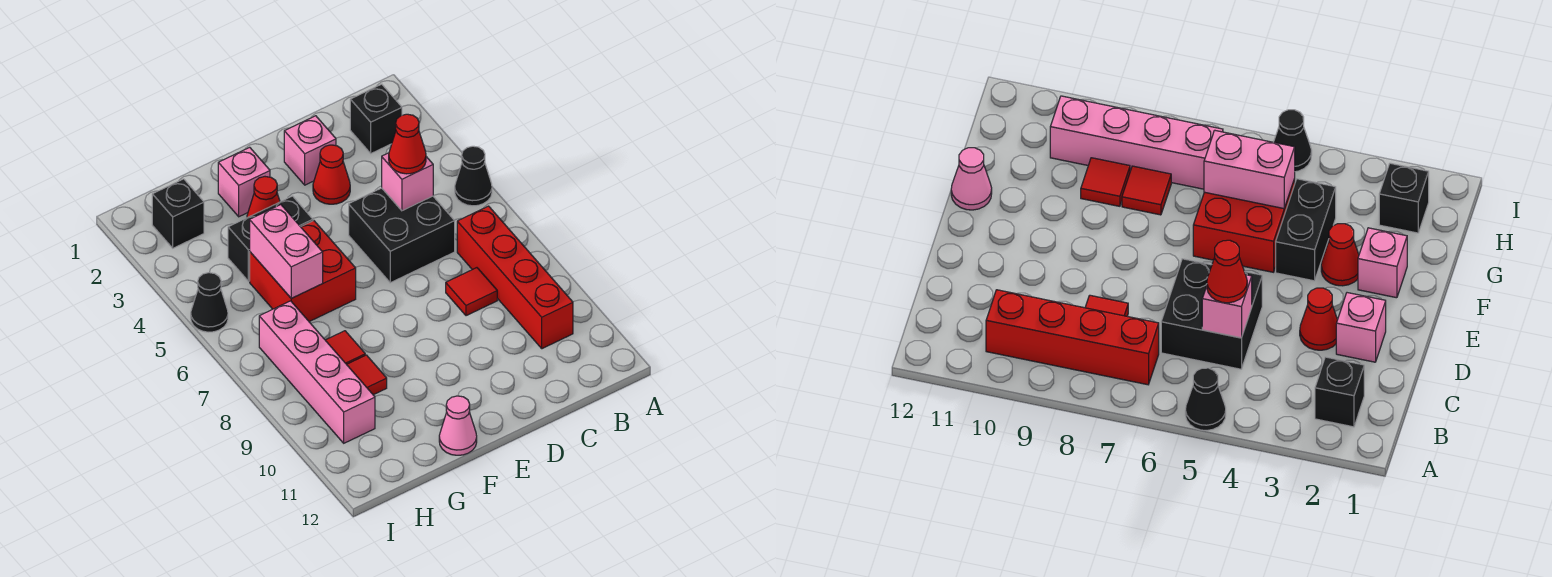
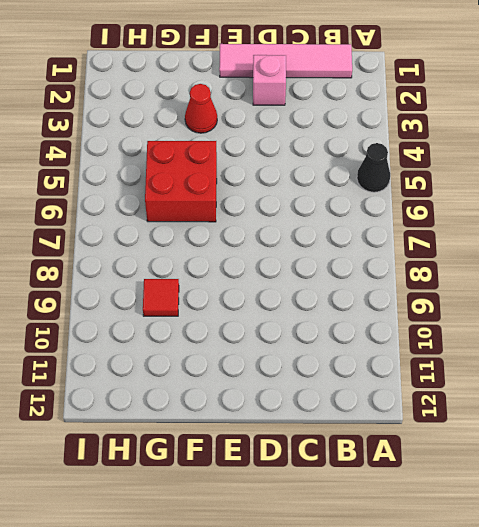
pink 1x4 tile [219,44,352,78] -> none
none -> black 1x1 brick [350,84,402,153]
none -> red 1x4 brick [457,206,573,349]
none -> black 2x2 brick [349,188,455,283]

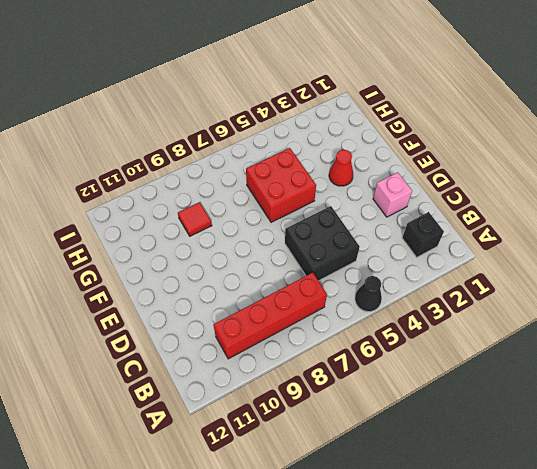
none -> red 1x1 tile [446,268,497,316]
none -> red 1x1 cone [313,145,350,204]
none -> pink 1x1 brick [218,147,270,217]

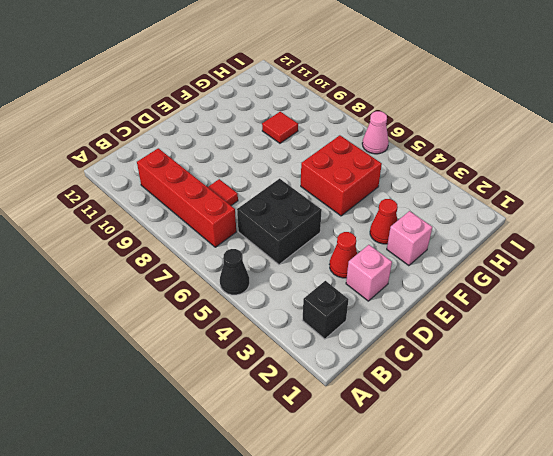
pink 1x1 cone [362,111,389,154] -> pink 1x1 cone moved to [439,396,477,455]
none -> black 1x2 brick [228,196,313,281]
none -> red 1x1 tile [326,331,365,364]
none -> black 1x1 brick [152,179,204,248]

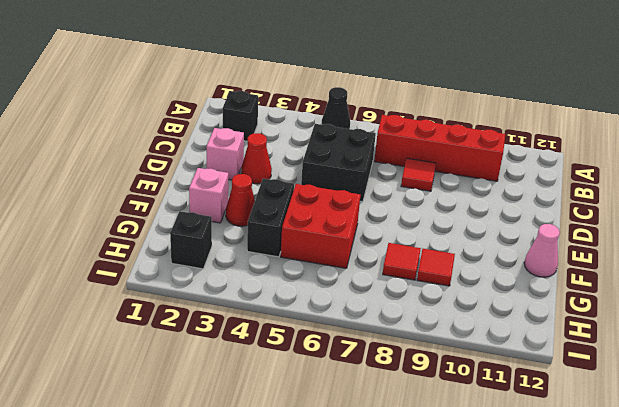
none -> pink 1x4 brick [259,301,375,443]
none -> black 1x1 cone [191,273,228,332]
none -> pink 1x1 brick [382,153,433,211]

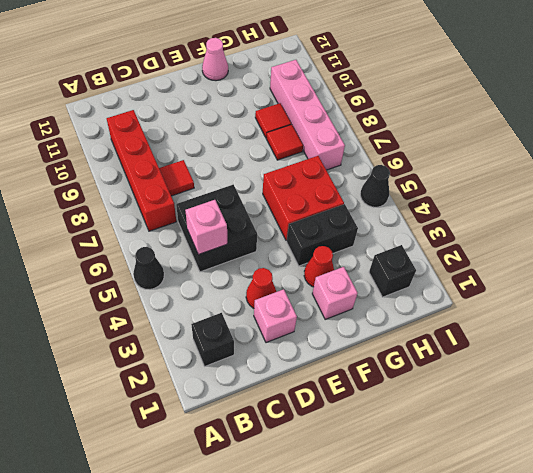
none -> pink 1x2 brick [250,205,323,298]
none -> red 1x1 cone [389,114,426,174]

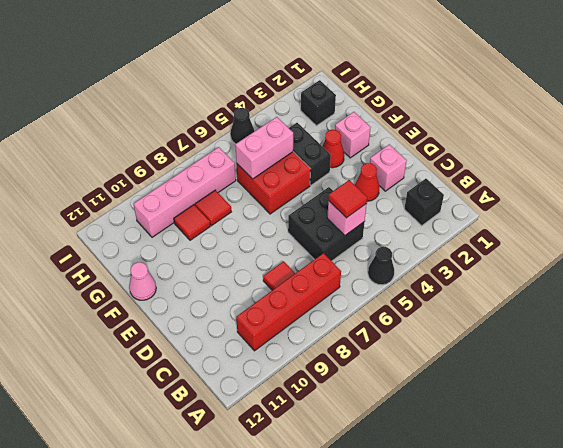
red 1x1 tile [328,180,367,218] -> red 1x1 cone [389,114,426,174]

